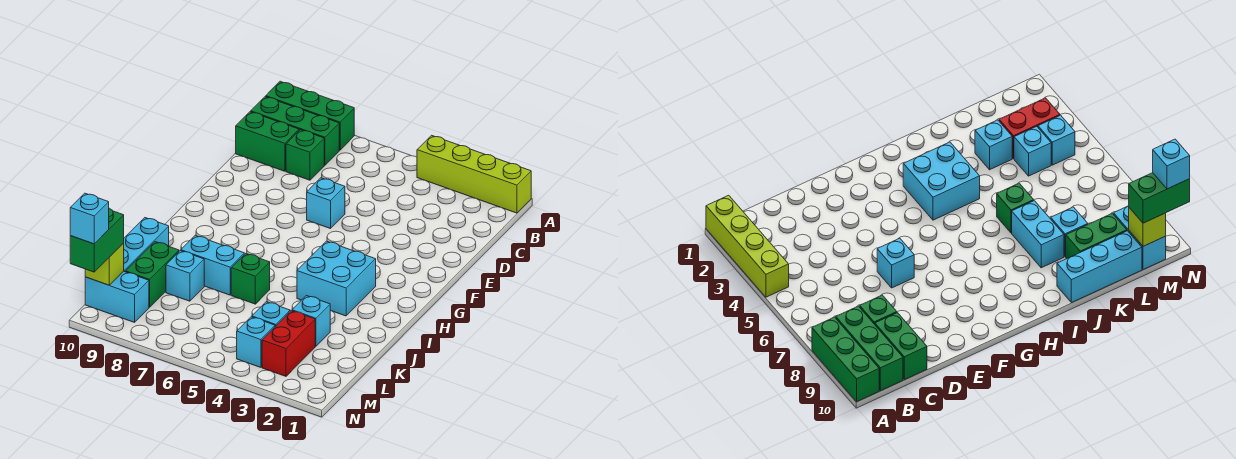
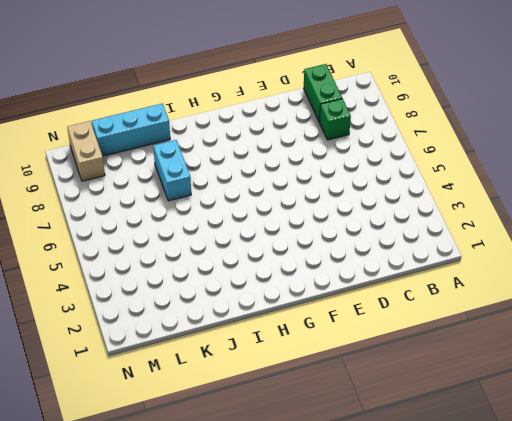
tan 1x2 brick [67,121,105,181] -> cyan 1x2 brick [85,271,149,322]
none -> lime 1x4 brick [417,135,531,213]
none -> green 1x3 brick [266,81,354,150]
none -> green 1x3 brick [251,97,339,165]

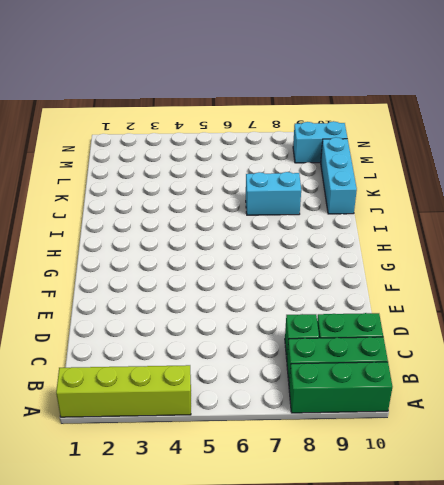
none -> cyan 1x1 brick [307,178,345,229]
none -> cyan 2x2 brick [297,241,376,316]
none -> green 1x1 brick [231,254,270,304]

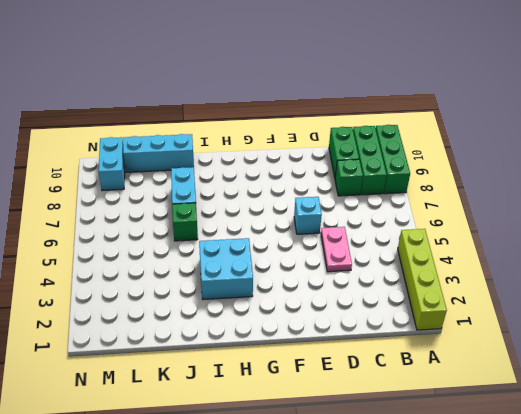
pink 1x2 plate [321,227,352,272] -> none
none -> cyan 1x1 brick [292,296,330,346]
none -> cyan 1x1 brick [166,251,204,301]
none -> green 1x2 brick [126,242,179,307]

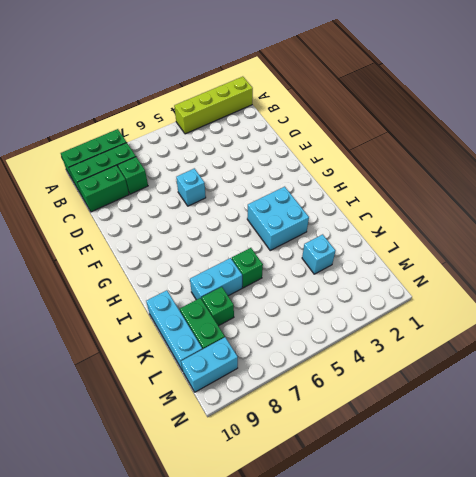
green 1x1 brick [202,287,234,326] -> cyan 1x1 brick [166,251,204,301]
none -> red 1x2 brick [262,311,315,376]
none -> cyan 1x1 brick [252,302,290,327]
none -> cyan 1x1 brick [237,317,275,367]

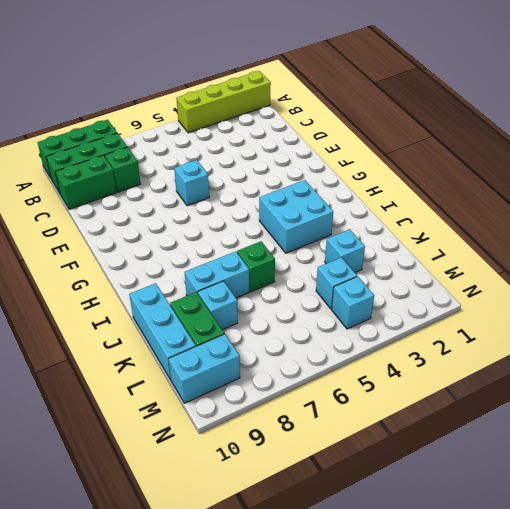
none -> red 1x2 brick [262,311,315,376]
none -> lime 1x1 brick [85,243,124,285]
none -> green 1x2 brick [70,208,124,272]

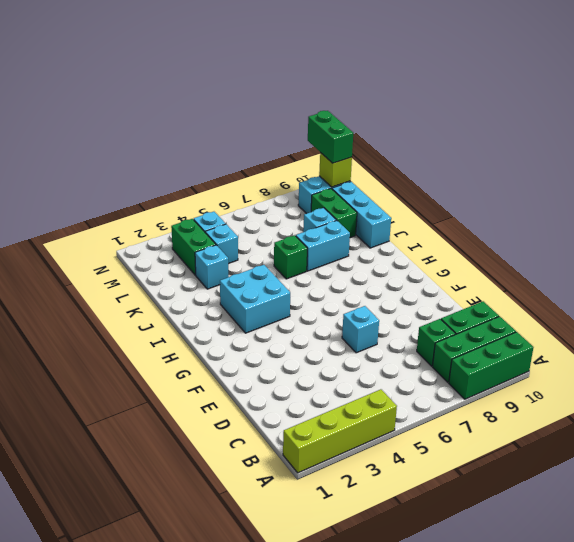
green 1x2 brick [171,219,216,275] -> red 1x2 brick [262,311,315,376]
none -> cyan 1x1 brick [70,193,109,244]

